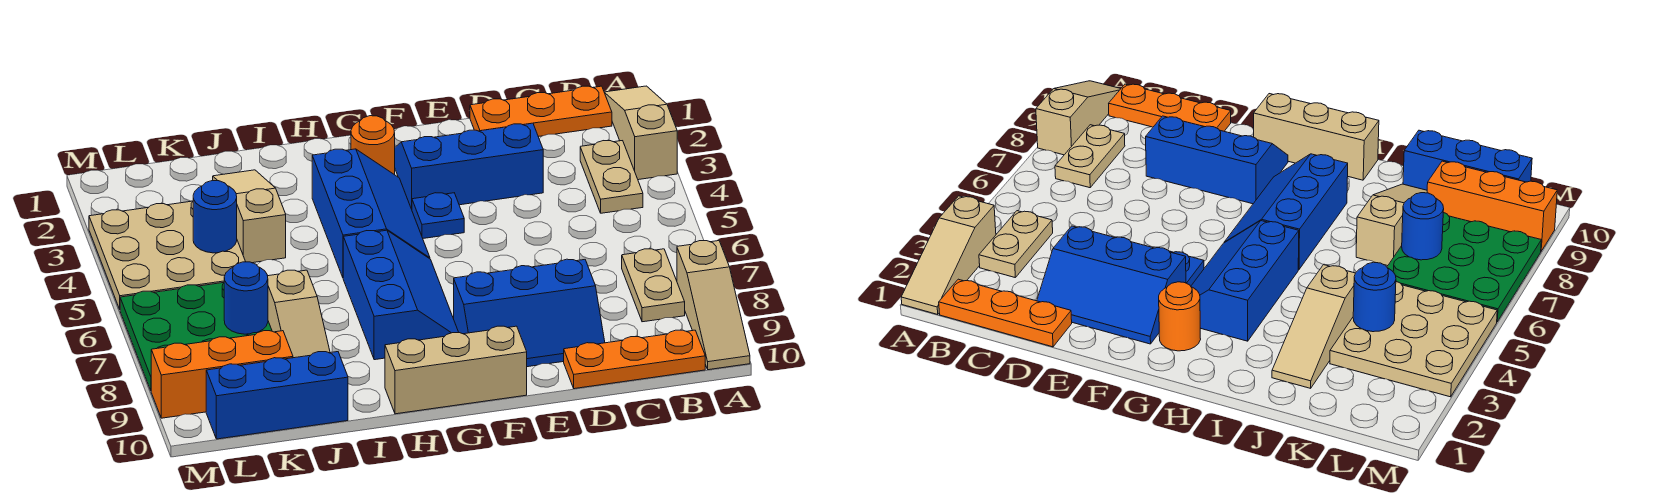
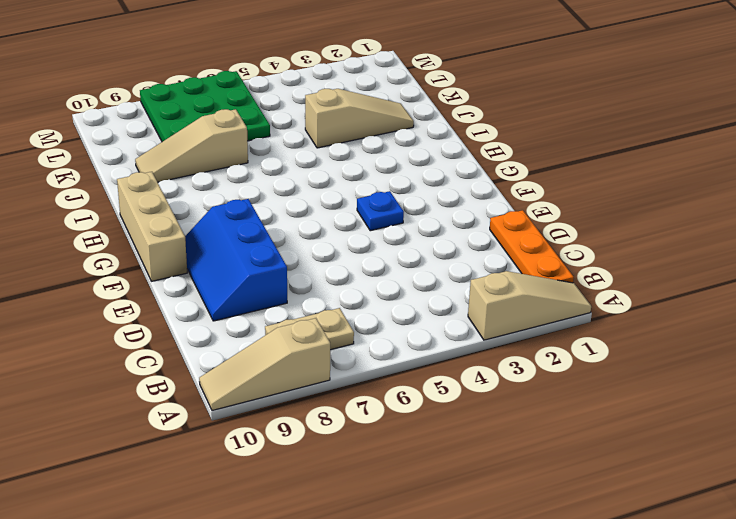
none -> tan 1x2 plate [580,141,643,213]
none -> orange 1x3 plate [564,330,705,389]
none -> blue 2x3 slope [395,123,543,209]

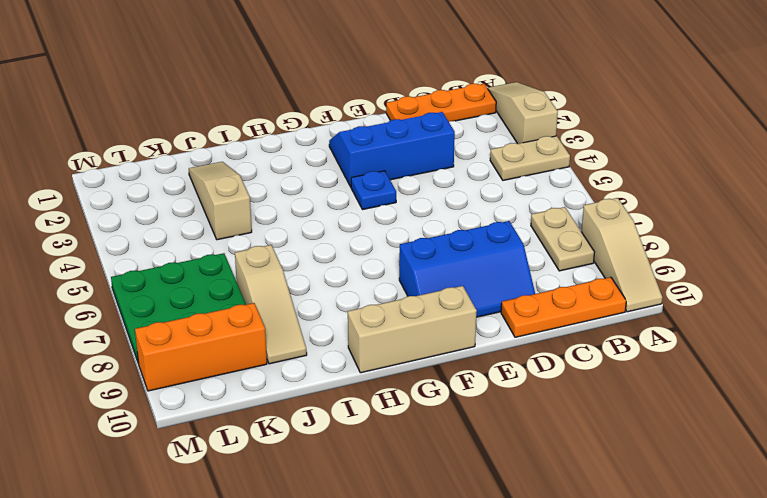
tan 1x2 plate [490,136,570,180] -> tan 1x2 plate turned to [580,141,643,213]
none -> orange 1x1 round brick [351,116,395,175]
none -> blue 2x3 slope [312,149,430,277]
none -> blue 2x3 slope [343,230,459,360]

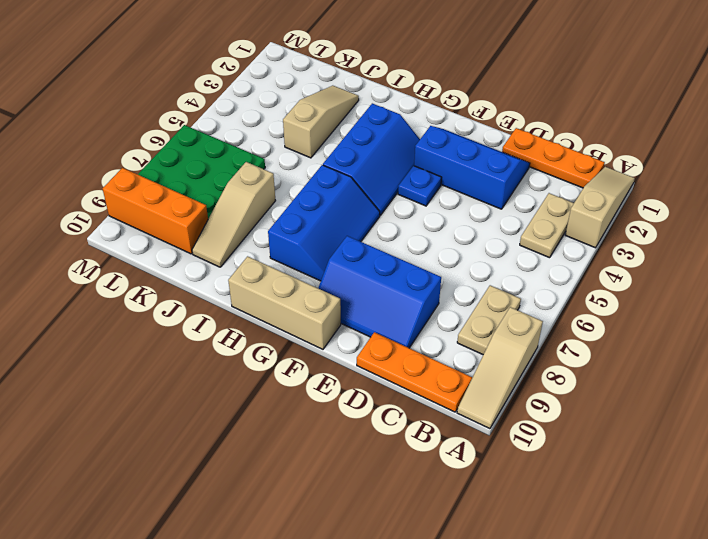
none -> orange 1x1 round brick [351,116,395,175]
none -> blue 1x3 brick [206,352,348,439]
none -> tan 3x3 plate [89,201,246,309]

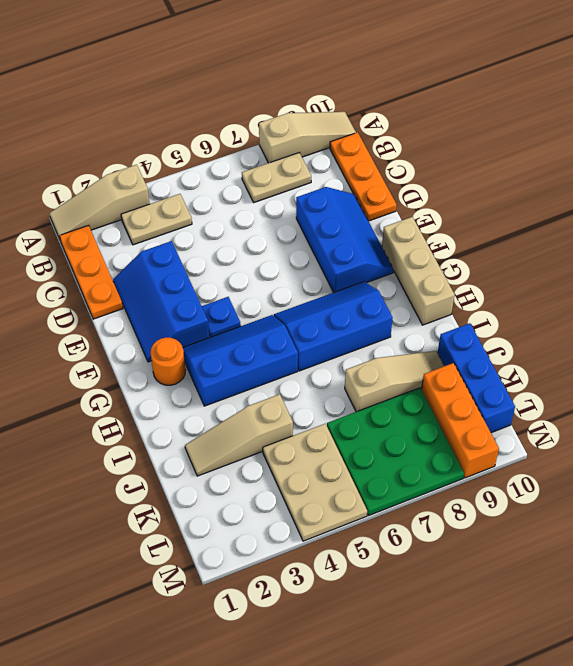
tan 2x3 plate [263,424,367,541] -> tan 3x3 plate [89,201,246,309]
none -> blue 1x1 round brick [193,181,237,253]
none -> blue 1x1 round brick [224,262,268,334]

